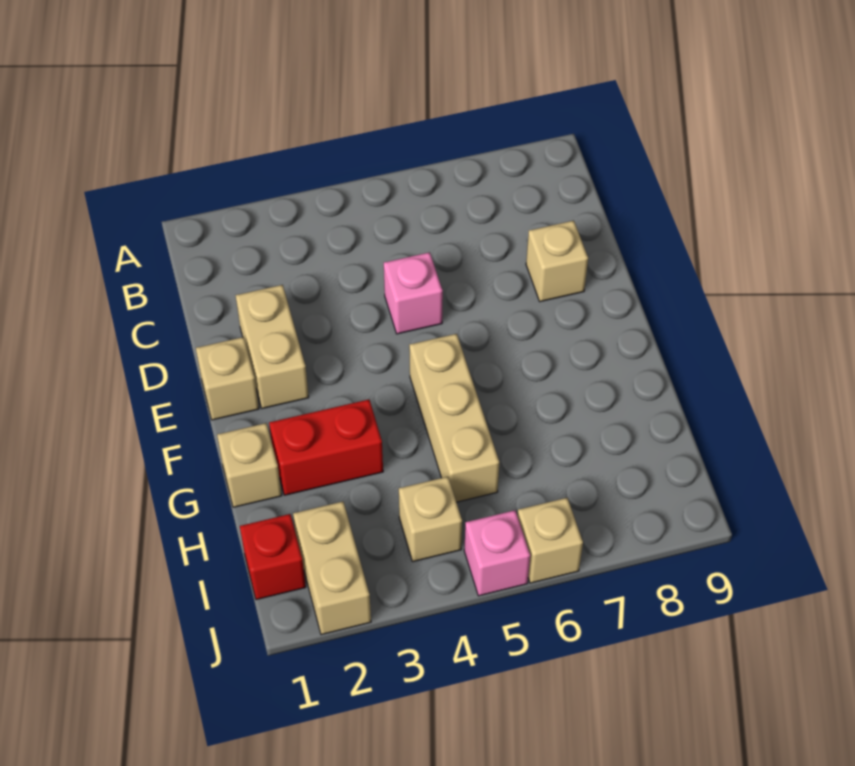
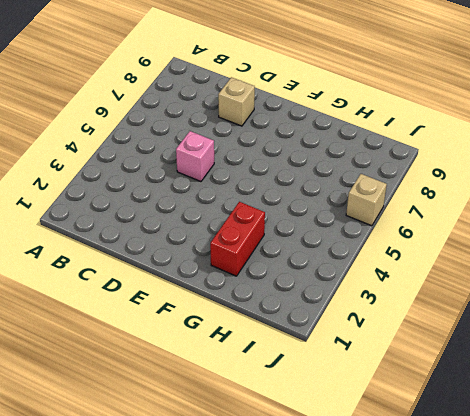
none -> tan 1x2 brick [236,285,309,408]
none -> tan 1x1 brick [196,337,259,420]
none -> tan 1x3 brick [409,334,499,502]

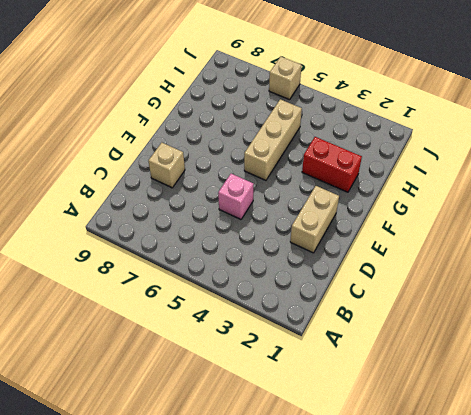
none -> tan 1x1 brick [196,337,259,420]
none -> tan 1x1 brick [217,423,282,507]
none -> red 1x1 brick [240,514,306,600]

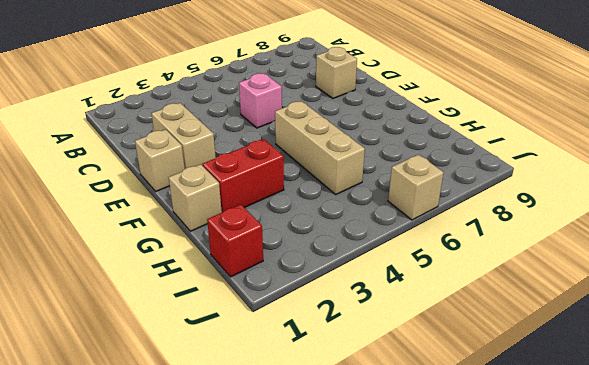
none -> tan 1x2 brick [293,502,371,635]
none -> tan 1x1 brick [399,477,462,562]
none -> pink 1x1 brick [464,510,530,596]

